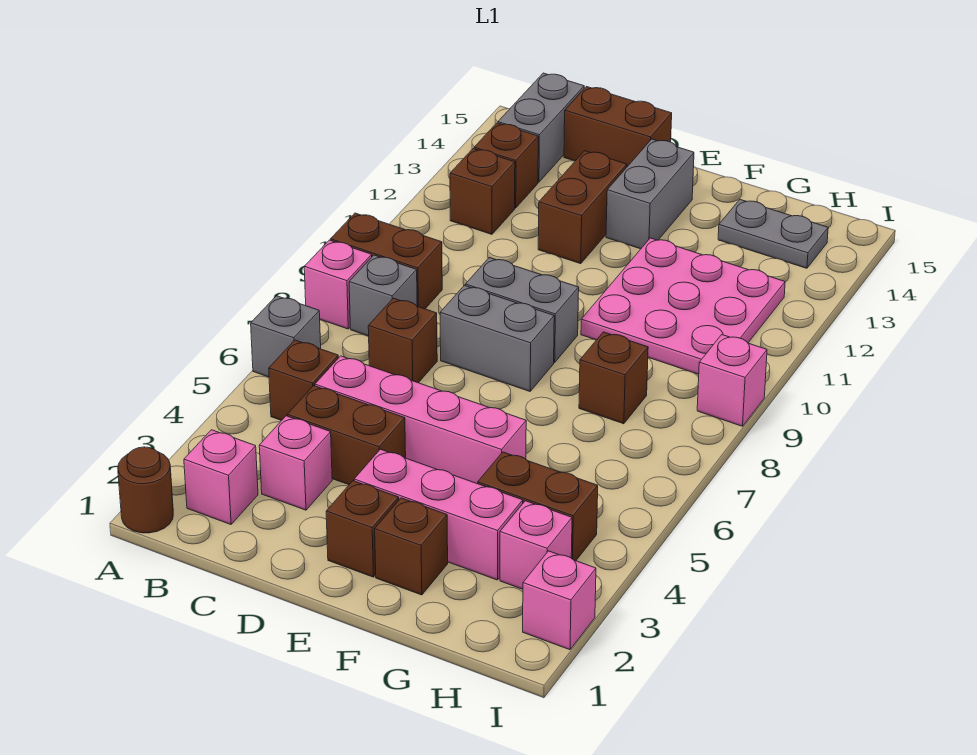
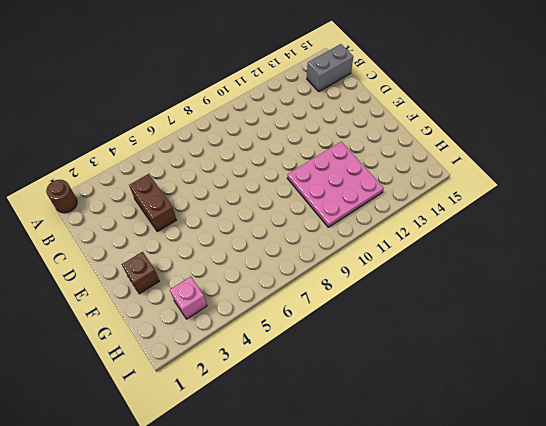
none -> grey 1x1 brick [251,296,321,377]
none -> pink 1x1 brick [304,240,372,329]
none -> brown 1x2 brick [331,213,442,309]

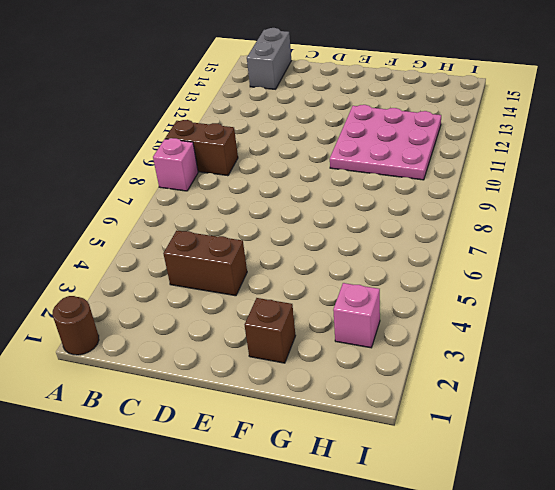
none -> grey 1x1 brick [251,296,321,377]
none -> pink 1x1 brick [184,430,258,524]
none -> brown 1x1 brick [269,340,338,421]

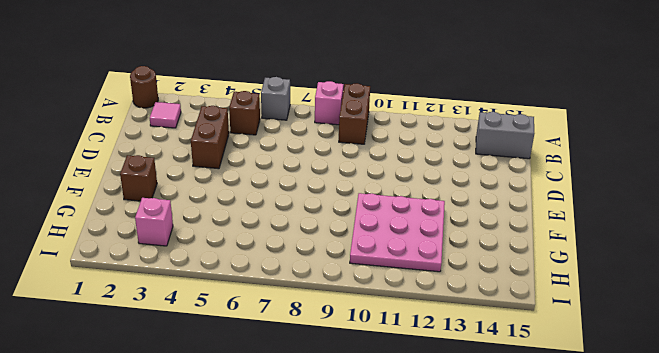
pink 1x1 tile [150,102,181,128] -> pink 1x1 brick [184,430,258,524]
none -> grey 1x1 brick [349,255,417,336]
none -> brown 1x1 brick [450,149,515,234]
none -> brown 1x1 brick [474,123,538,208]

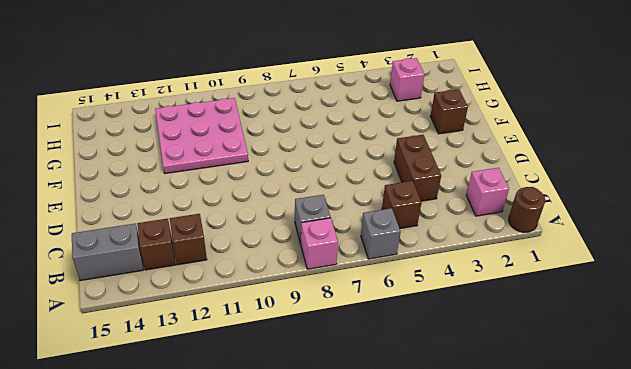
none -> brown 1x2 brick [331,213,442,309]
none -> pink 1x1 brick [259,416,332,510]
none -> pink 1x4 brick [315,356,526,484]

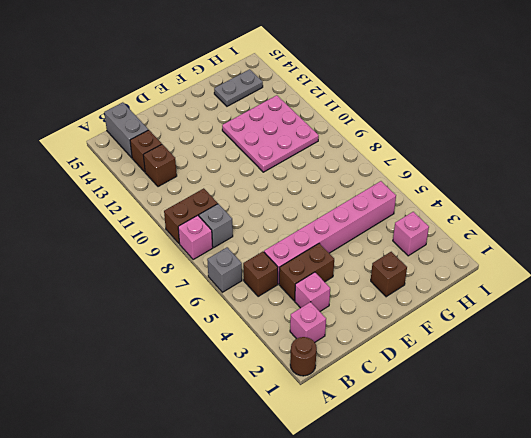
pink 1x6 brick [264,181,396,284] -> pink 1x4 brick [315,356,526,484]
none -> brown 1x1 brick [368,298,437,383]
none -> brown 1x2 brick [564,87,672,167]
none -> grey 1x2 brick [440,285,554,391]

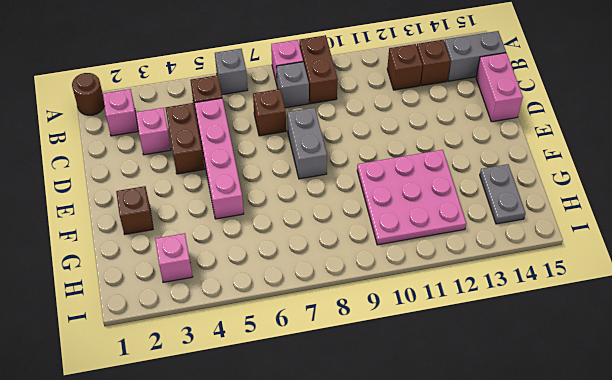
pink 1x2 brick [476,53,523,122] -> brown 1x2 brick [564,87,672,167]
none -> grey 1x2 brick [465,258,579,362]
none -> brown 1x2 brick [538,151,627,264]
none -> brown 1x1 brick [326,481,399,577]

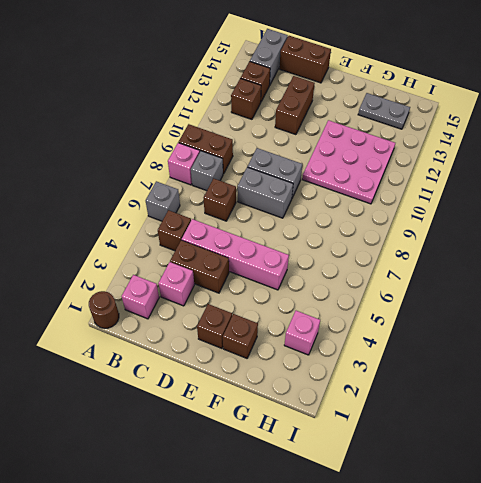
none -> pink 1x3 brick [354,449,523,580]
none -> grey 1x2 brick [606,139,694,249]
none -> brown 1x2 brick [478,452,598,561]

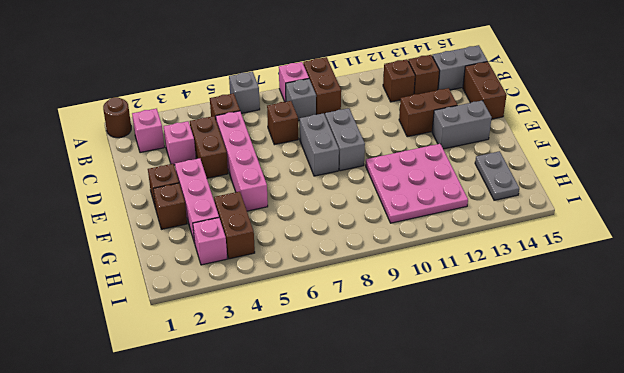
none -> brown 1x1 brick [579,332,648,424]
none -> pink 1x1 brick [523,551,596,650]
none -> pink 1x1 brick [697,335,767,426]

